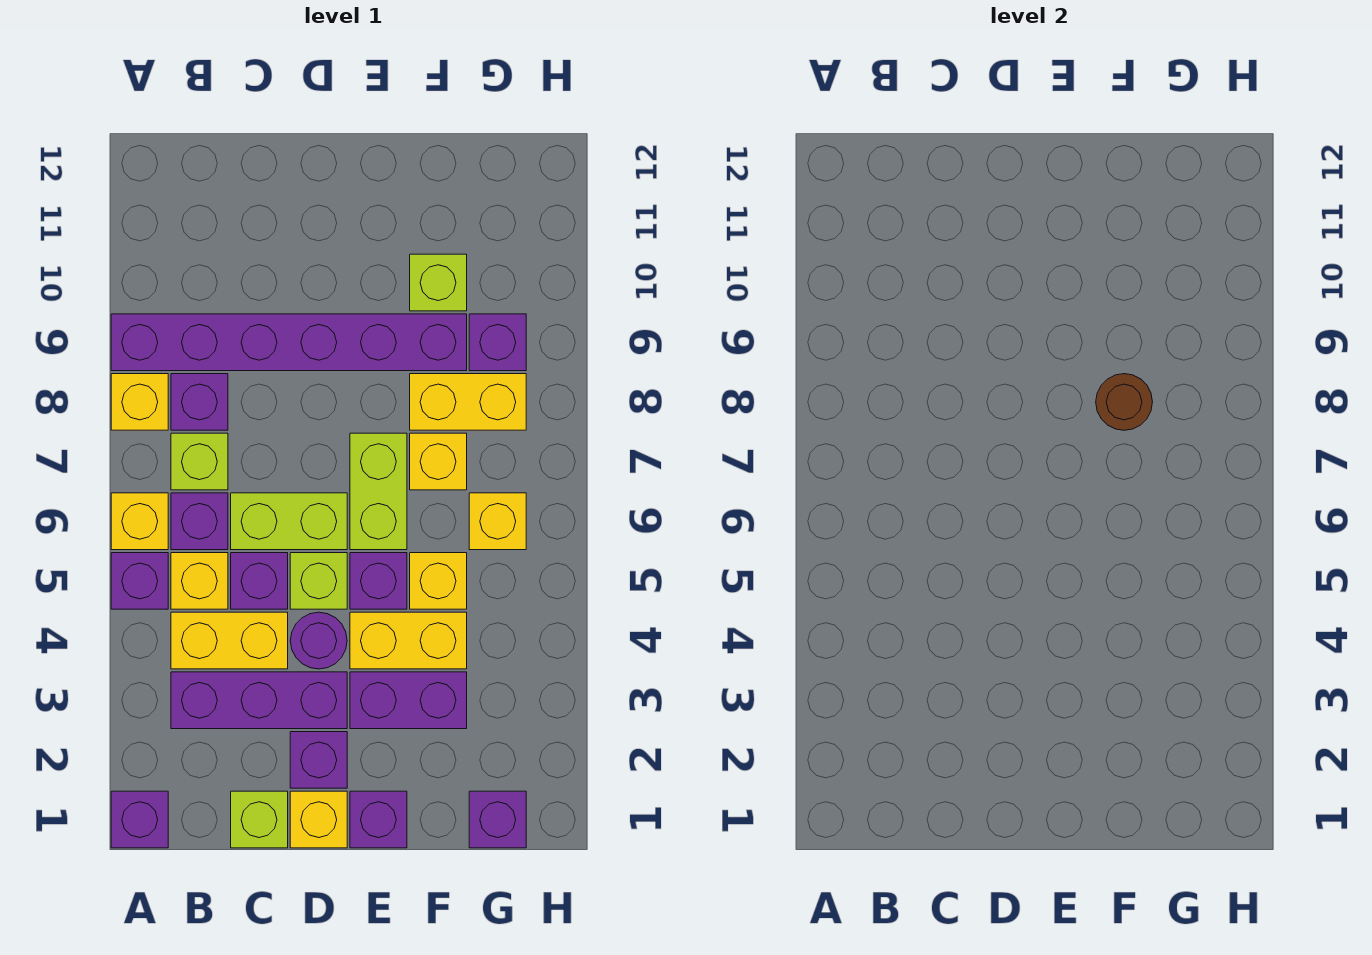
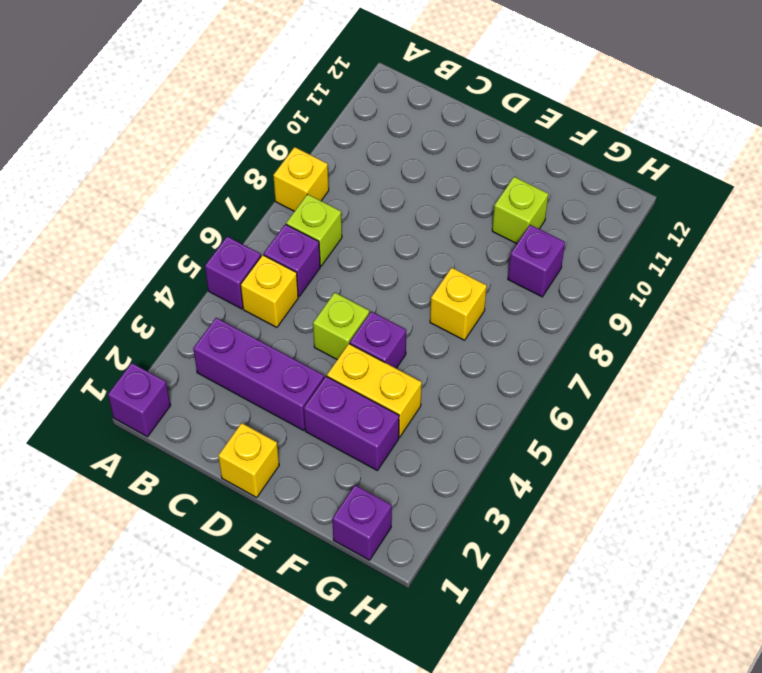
none -> yellow 1x1 brick [111,493,168,550]
none -> purple 1x6 brick [111,314,467,371]
none -> yellow 1x2 brick [171,612,288,669]
none -> purple 1x1 brick [171,374,228,430]

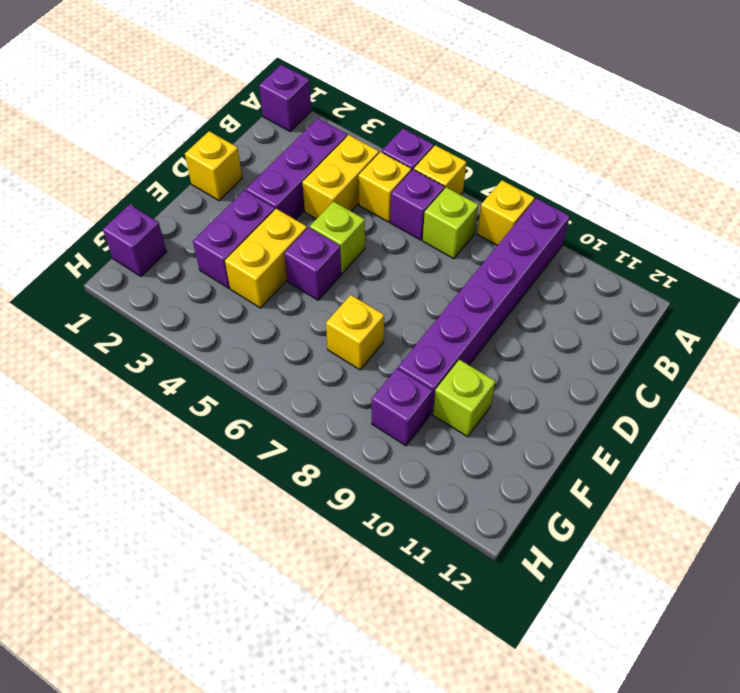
none -> purple 1x1 brick [171,374,228,430]
none -> lime 1x1 brick [231,791,288,848]
none -> purple 1x1 brick [231,553,288,609]
none -> lime 1x2 brick [231,493,347,550]

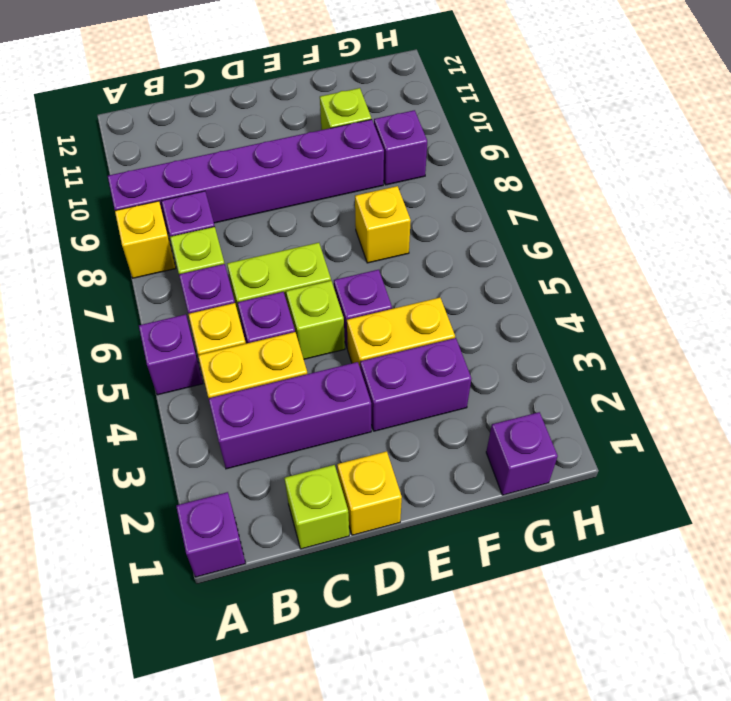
none -> yellow 1x1 brick [111,493,168,550]
none -> purple 1x1 brick [290,732,347,788]
none -> purple 1x1 round brick [290,612,347,669]
none -> purple 1x1 brick [350,791,407,848]

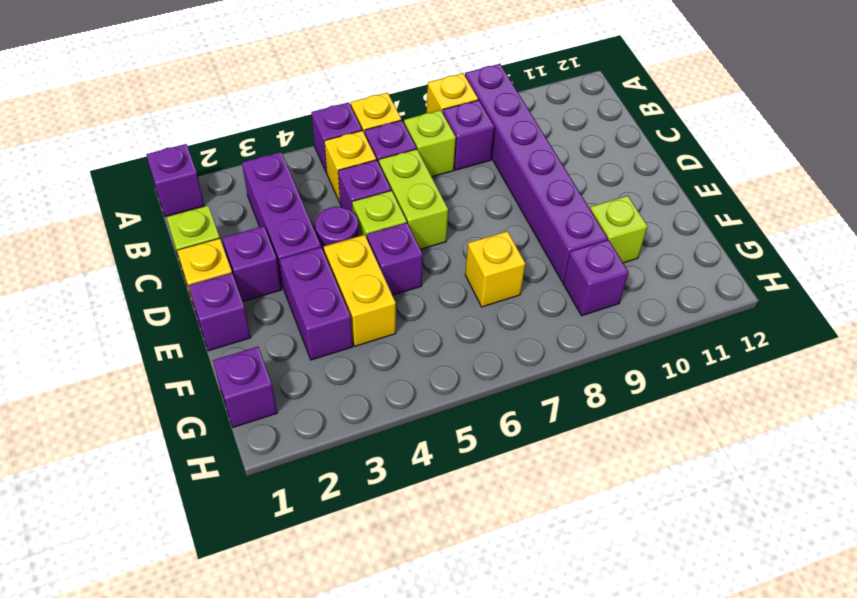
none -> yellow 1x2 brick [171,612,288,669]
none -> lime 1x2 brick [350,433,407,550]
none -> yellow 1x1 brick [410,553,467,609]
none -> yellow 1x2 brick [410,374,526,430]

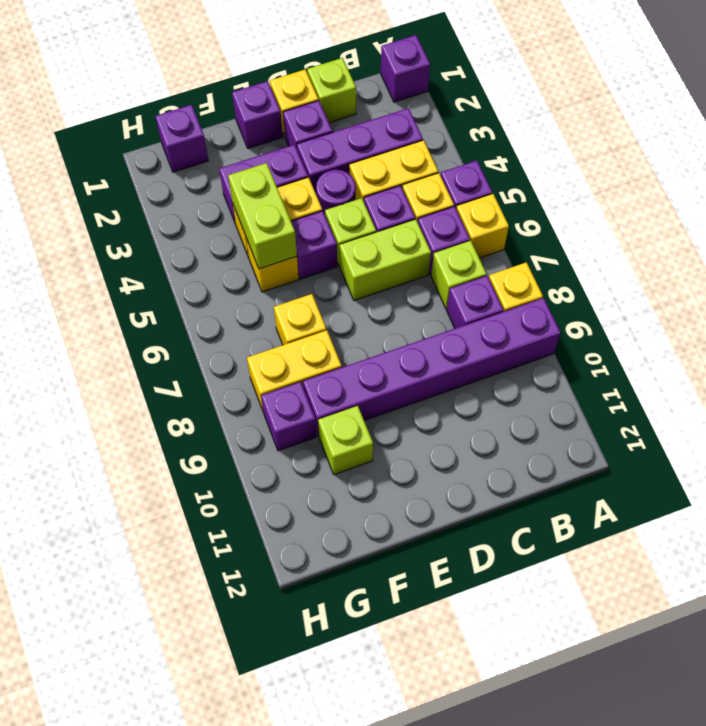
lime 1x2 brick [228,163,297,269] -> lime 1x2 brick moved to [350,433,407,550]
none -> yellow 1x1 brick [469,493,526,550]
none -> brown 1x1 round brick [1096,374,1152,430]

